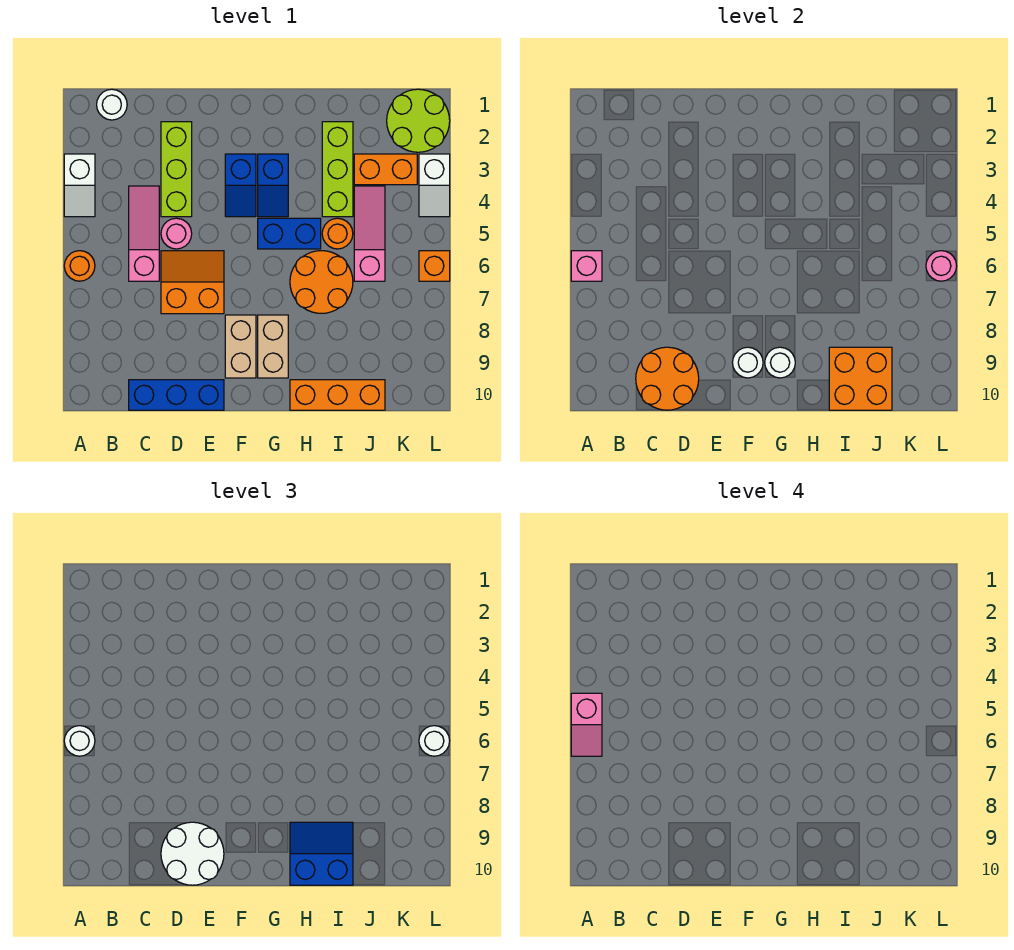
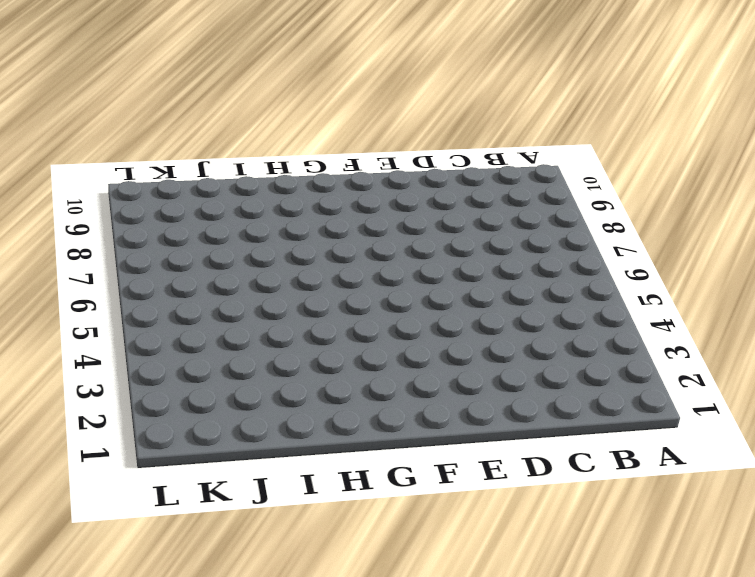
none -> white 1x2 slope [64,154,95,217]
none -> orange 1x1 round brick [64,251,95,281]
none -> white 1x1 round brick [97,89,127,120]
none -> pink 1x3 slope [129,186,159,281]

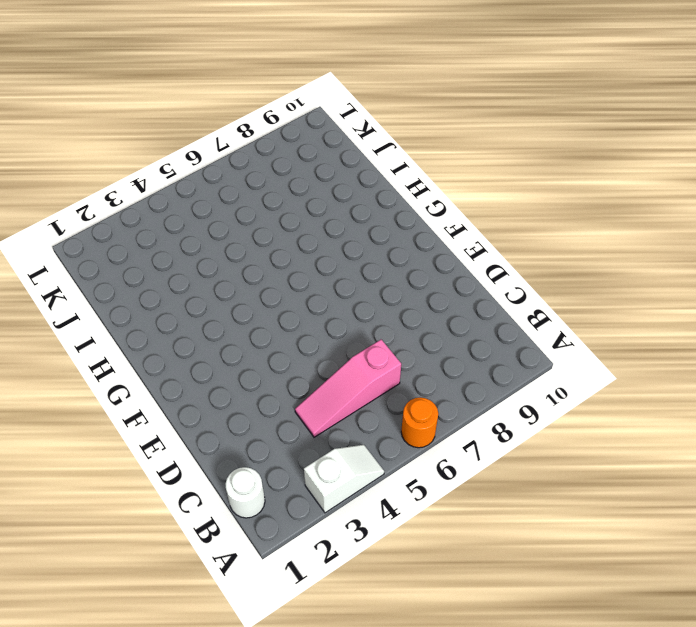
none -> blue 1x3 brick [129,380,224,410]
none -> lime 1x3 brick [161,122,192,217]
none -> pink 1x1 round brick [161,218,192,249]
none -> orange 2x2 slope [161,251,224,314]

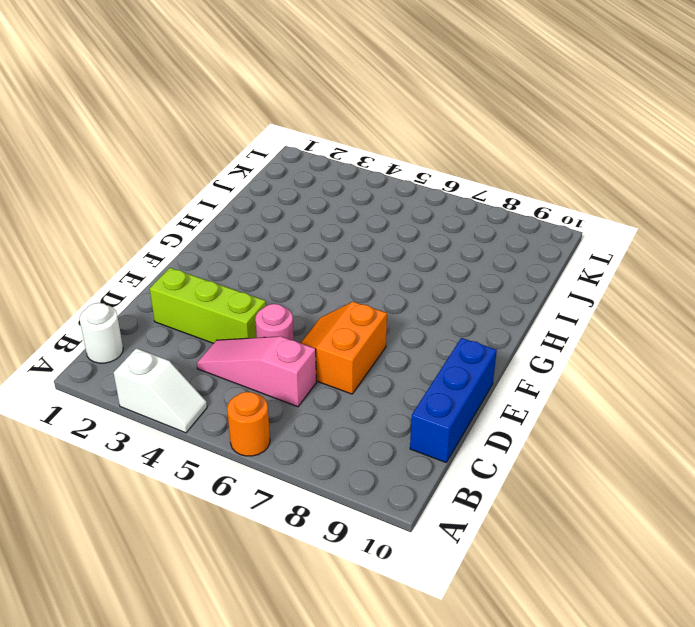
none -> blue 1x2 slope [225,154,256,217]
none -> tan 1x2 brick [225,315,256,378]
none -> blue 1x2 slope [258,154,288,217]
none -> blue 1x2 brick [258,218,321,249]

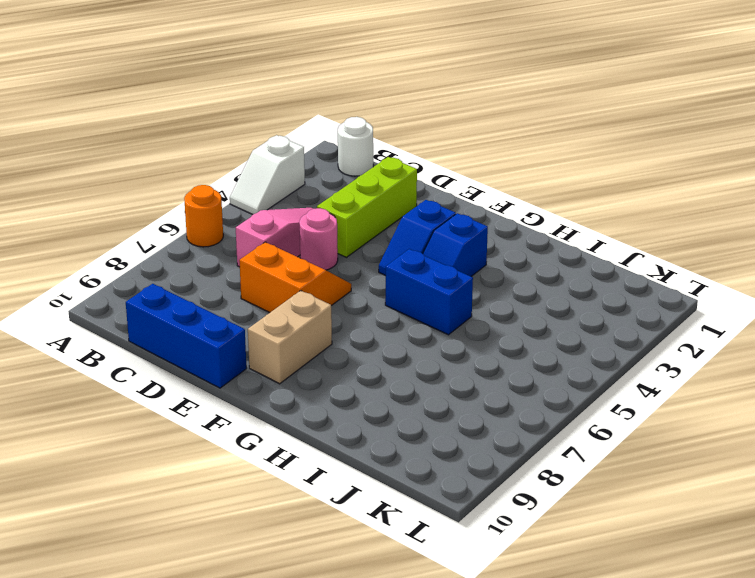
none -> tan 1x2 brick [258,315,288,378]
none -> orange 2x2 round brick [290,251,353,313]
none -> orange 1x3 brick [290,380,385,410]
none -> lime 1x3 brick [322,122,353,217]

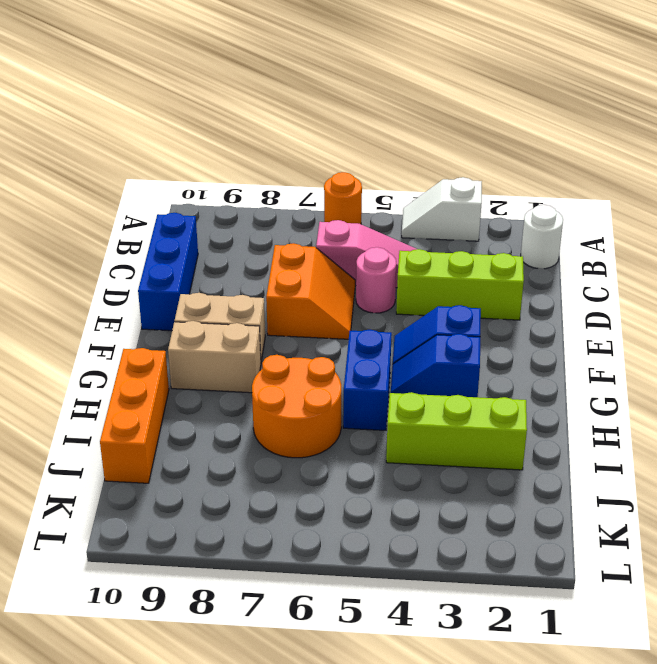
none -> orange 1x1 round brick [322,218,353,249]
none -> orange 1x2 brick [354,154,417,185]
none -> pink 1x3 slope [354,186,385,281]
none -> lime 2x2 round brick [387,89,450,152]

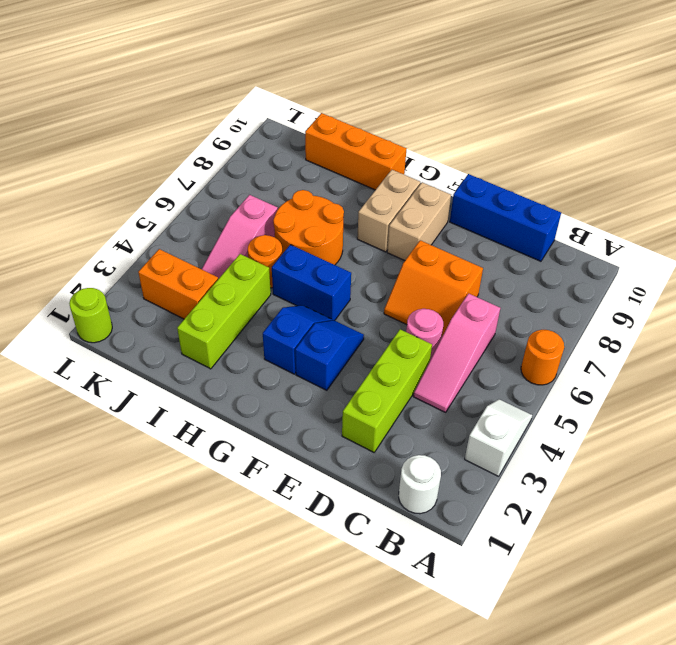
lime 1x1 round brick [69,288,112,343] -> lime 2x2 round brick [387,89,450,152]
none -> white 1x2 slope [419,154,450,217]
none -> orange 1x1 brick [419,251,450,281]
none -> pink 1x1 brick [571,251,602,281]
none -> orange 2x2 round brick [636,347,699,410]

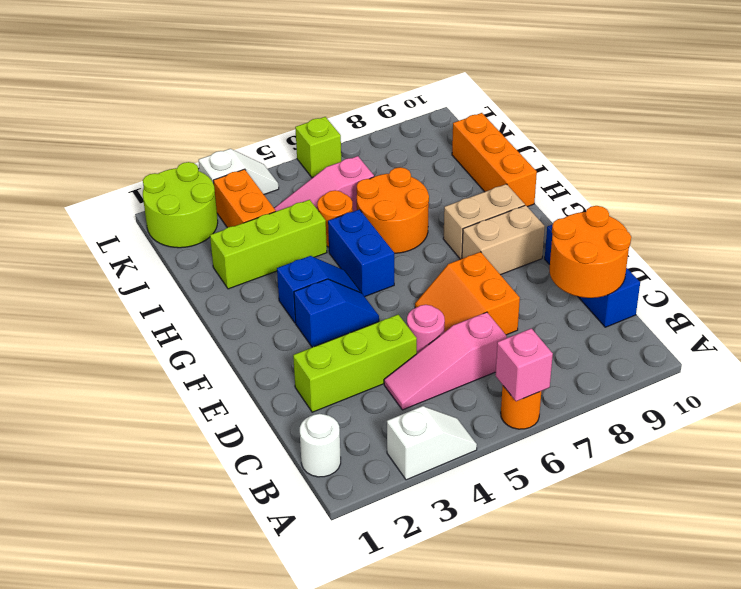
lime 1x1 brick [295,117,341,178] -> orange 1x1 brick [419,251,450,281]
none -> white 1x1 round brick [733,347,763,378]
none -> white 1x1 round brick [765,347,795,378]
none -> orange 2x2 brick [829,347,892,410]
none -> pink 1x1 round brick [926,251,957,281]

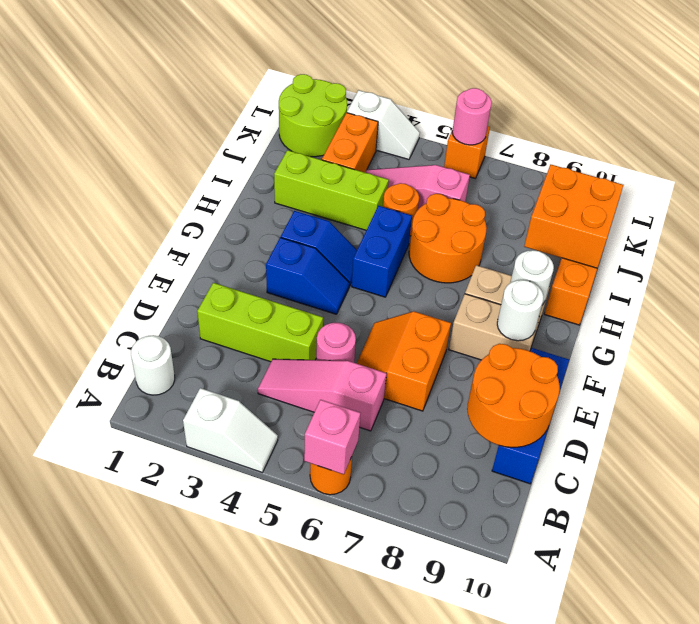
none -> white 1x1 round brick [64,726,95,756]
none -> white 2x2 round brick [161,822,224,885]
none -> blue 2x2 slope [290,822,353,885]
none -> white 1x1 round brick [419,726,450,756]

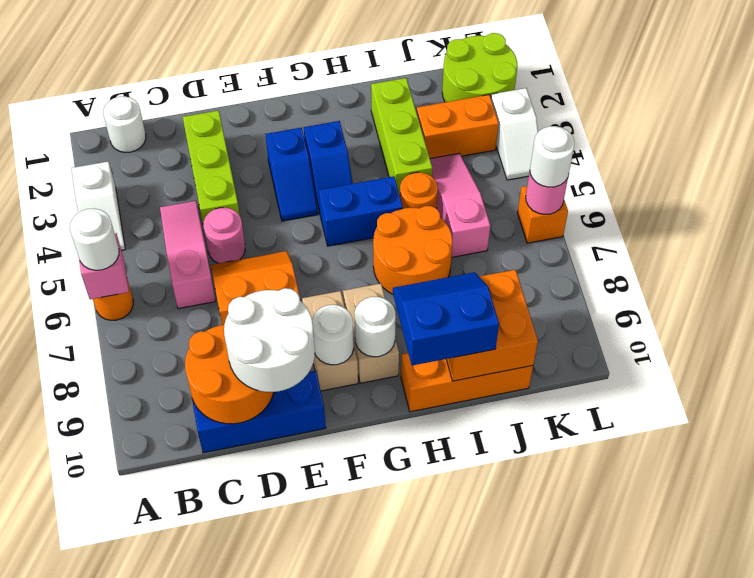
none -> pink 1x2 slope [571,693,602,756]

